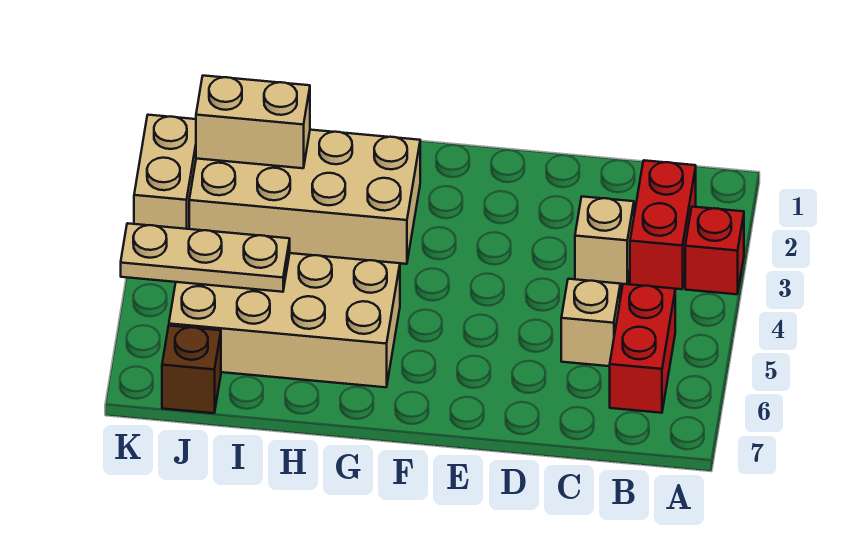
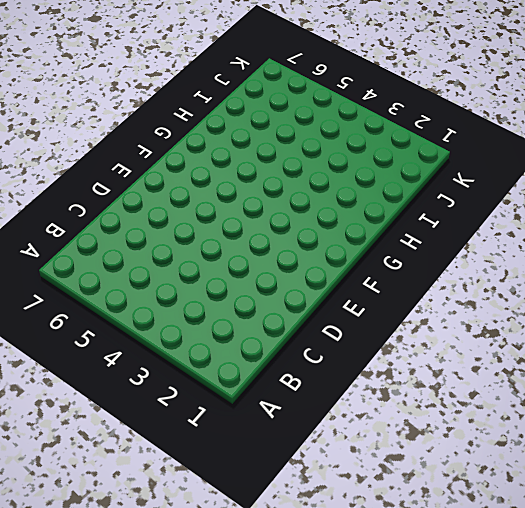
none -> red 1x1 brick [685,207,744,294]
none -> red 1x2 brick [630,160,696,289]

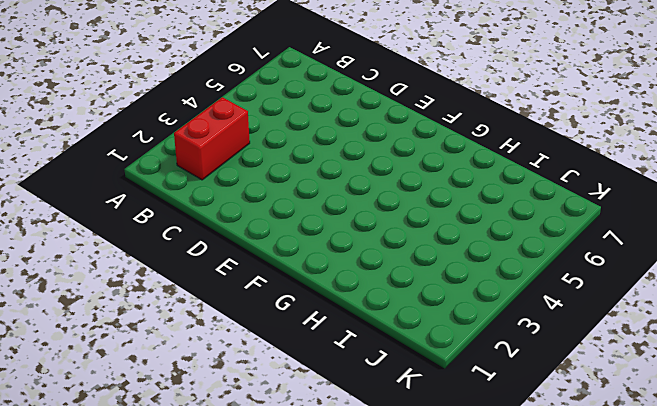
none -> red 1x1 brick [685,207,744,294]
none -> red 1x2 brick [610,284,675,413]

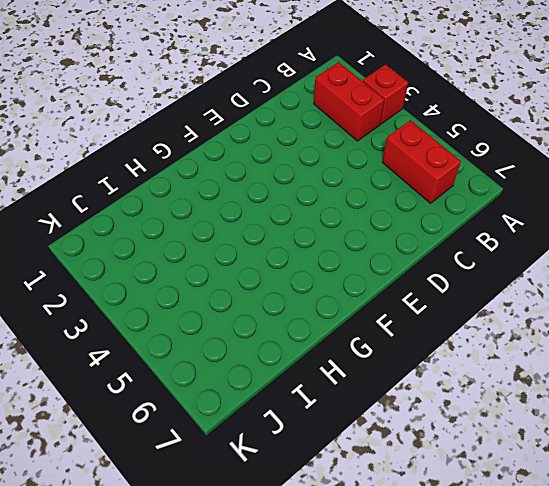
none -> tan 1x1 brick [575,197,634,284]
none -> tan 1x1 brick [561,279,620,366]

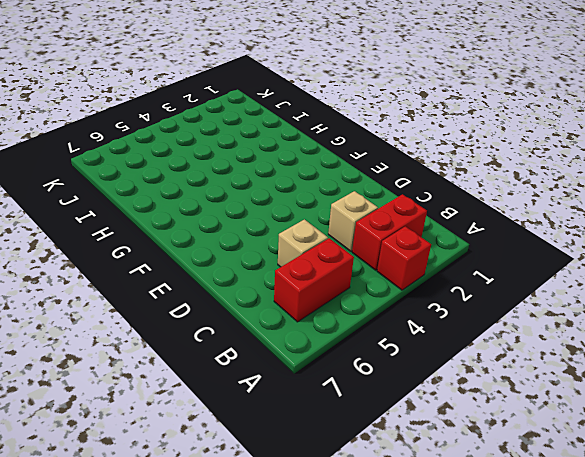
none -> tan 2x4 brick [189,130,420,264]
none -> tan 2x4 brick [169,253,400,387]

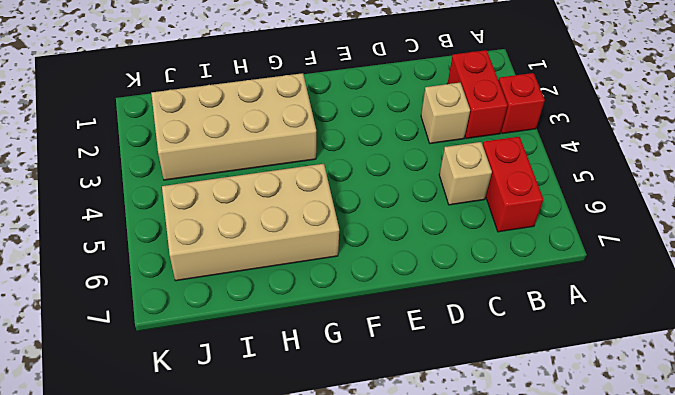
none -> brown 1x1 brick [162,326,221,413]
none -> tan 1x2 brick [134,115,196,229]

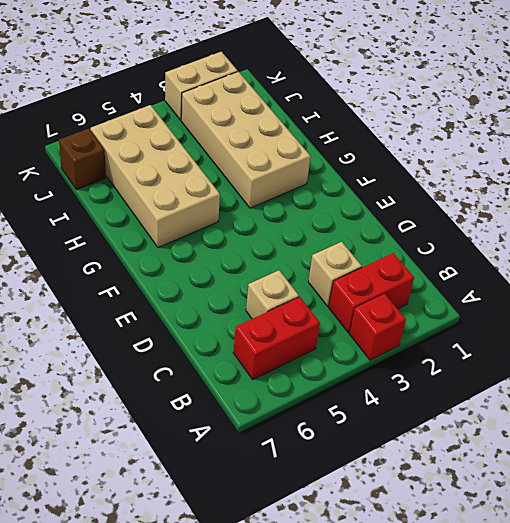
none -> tan 1x2 brick [196,76,310,168]
none -> tan 1x3 plate [121,223,290,292]

